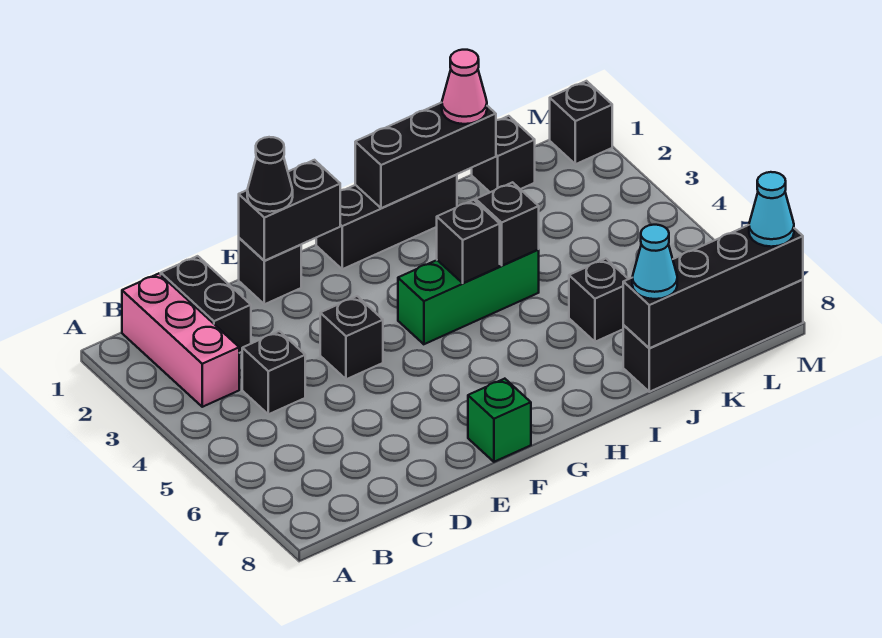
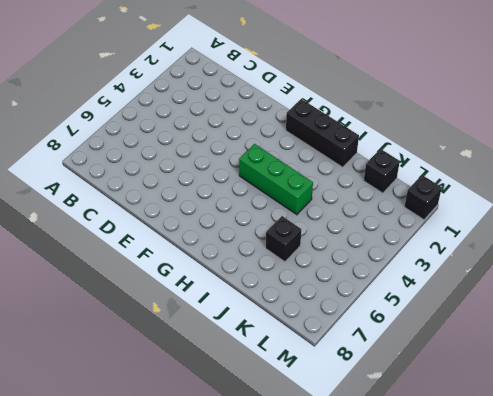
none -> pink 1x3 brick [122,274,239,407]
none -> black 1x2 brick [161,256,251,353]
none -> black 1x1 brick [242,331,305,414]

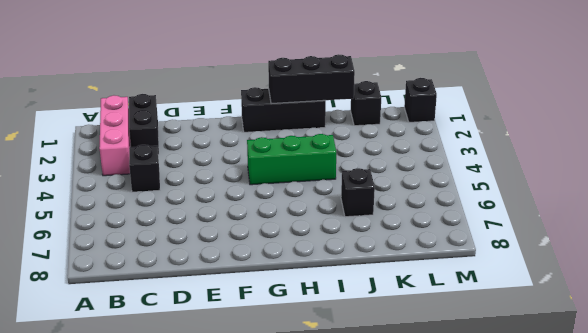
none -> black 1x1 brick [239,238,302,304]
none -> black 1x1 brick [320,296,383,379]
none -> green 1x1 brick [468,379,531,462]

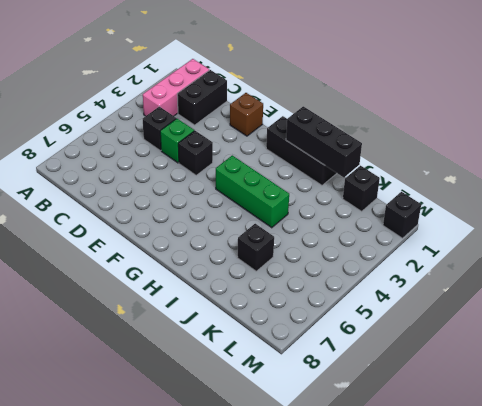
green 1x1 brick [160,119,194,163] -> green 1x1 brick moved to [468,379,531,462]
brown 1x1 brick [230,93,263,136] -> black 1x1 brick [239,238,302,304]
none -> black 1x4 brick [623,280,803,392]
none -> black 1x2 brick [239,160,340,261]
none -> black 1x1 brick [437,200,500,283]

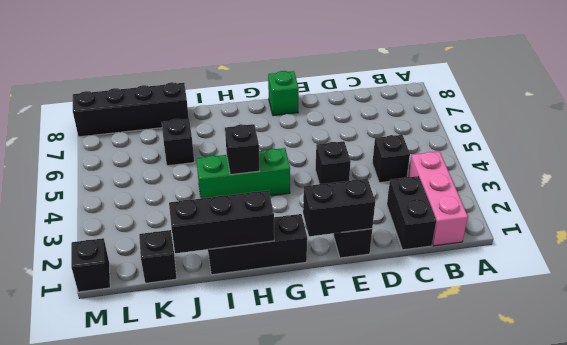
none -> black 1x1 brick [476,182,539,266]
none -> black 1x4 brick [623,225,803,348]
none -> black 1x1 cone [247,137,293,212]

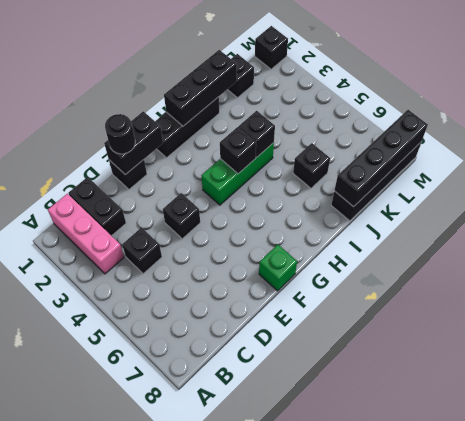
black 1x1 round brick [105,114,135,154] -> black 1x1 cone [247,137,293,212]
none -> pink 1x1 cone [442,50,487,124]
none -> cyan 1x1 cone [632,225,677,299]
none -> cyan 1x1 cone [749,172,794,247]

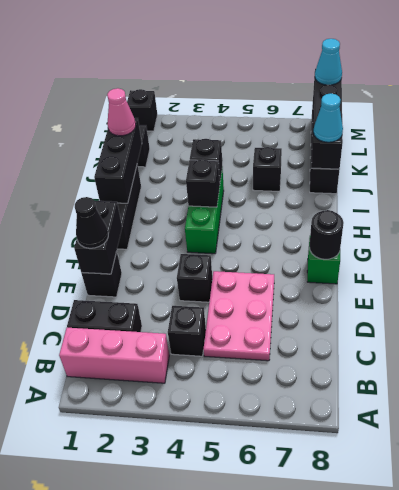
pink 2x3 plate [203,271,274,361] -> none
black 1x1 round brick [309,210,344,259] -> none

